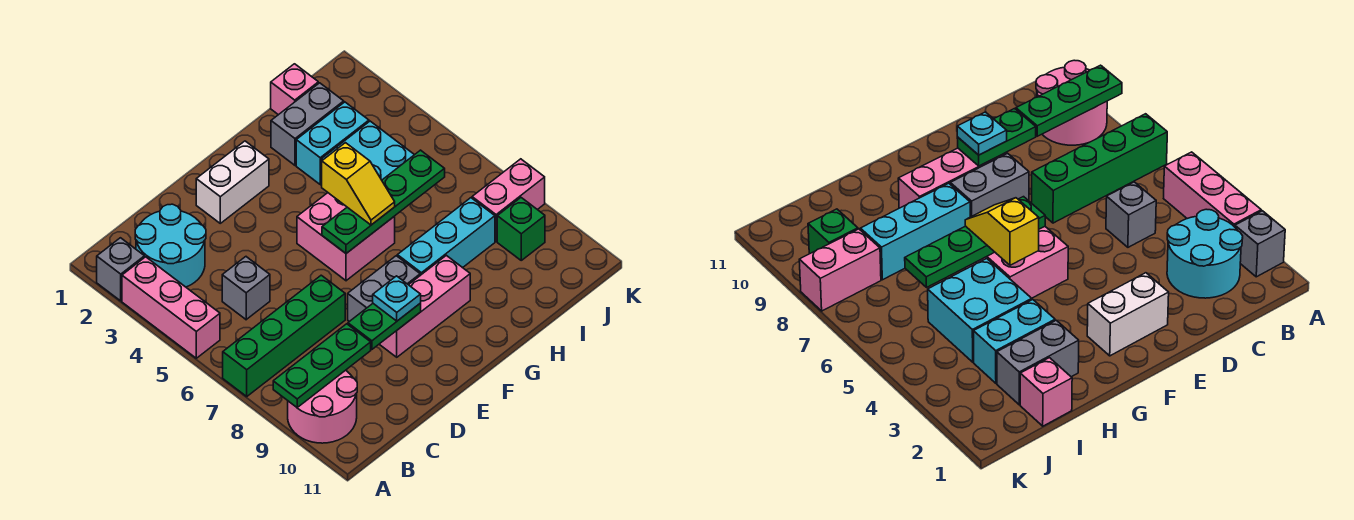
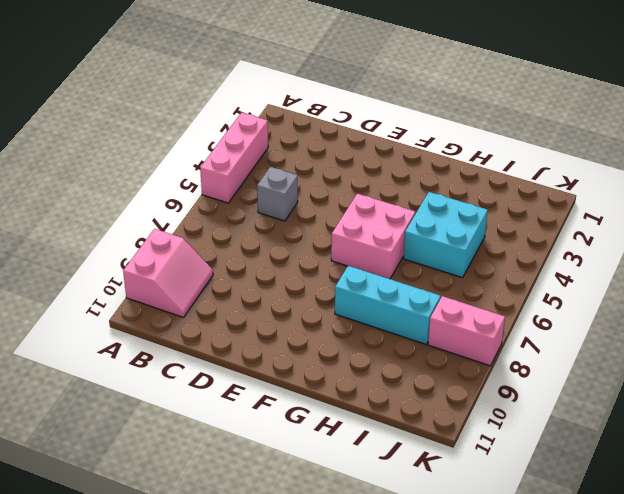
pink 2x2 slope [123,229,213,317] -> pink 2x2 round brick [288,370,357,443]
none -> grey 1x1 brick [97,238,144,301]
none -> green 1x4 brick [223,275,345,396]
none -> cyan 2x2 round brick [135,204,206,287]

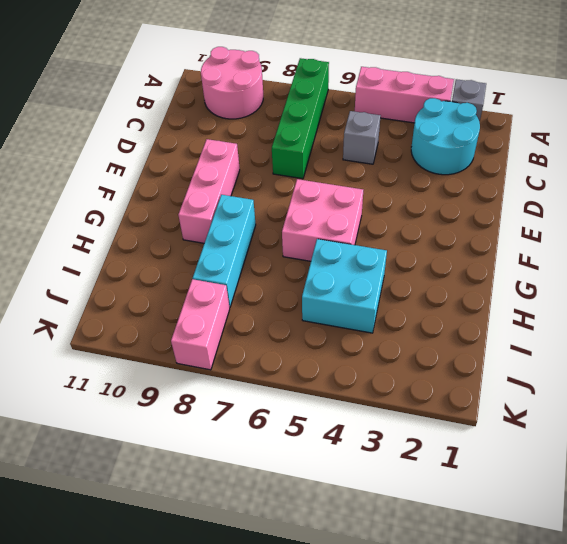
none -> white 1x2 brick [196,141,269,223]
none -> grey 1x2 brick [348,256,420,322]
none -> grey 1x2 brick [271,83,344,165]

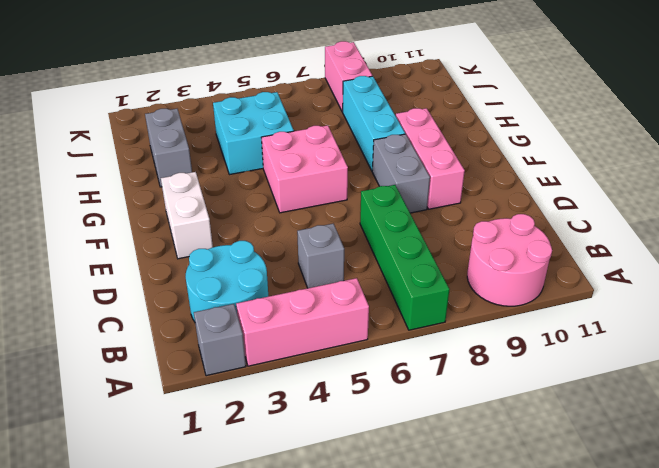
none -> cyan 1x2 brick [296,102,369,184]
none -> pink 1x1 brick [271,64,318,115]
none -> green 1x1 brick [497,198,545,260]

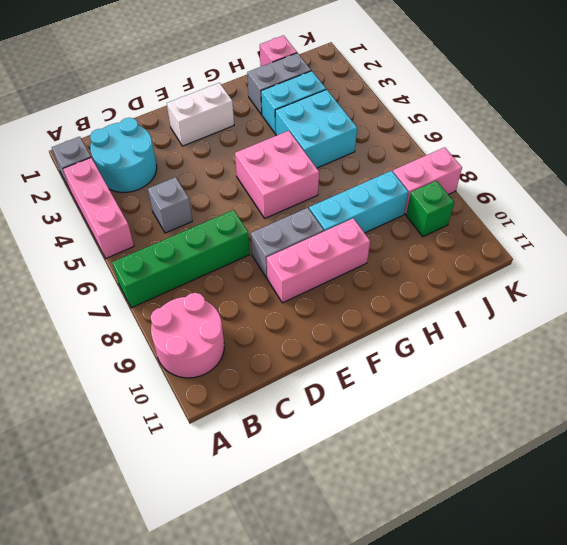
none -> green 1x3 plate [273,324,371,407]
none -> green 1x2 plate [348,303,421,349]
none -> green 1x4 plate [322,150,445,253]

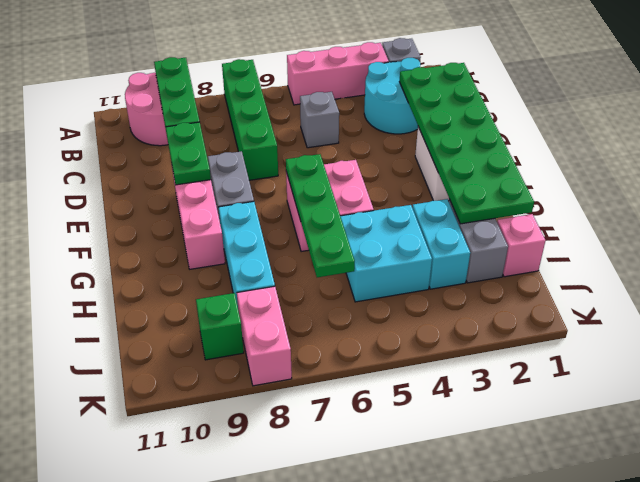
green 2x6 plate [399,63,534,224] -> none
none -> cyan 1x1 plate [373,276,421,321]
none -> yellow 1x2 slope [322,143,395,225]

